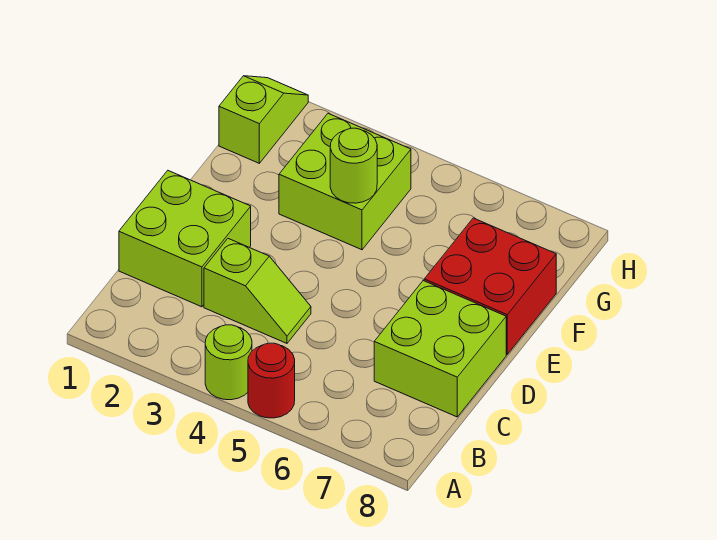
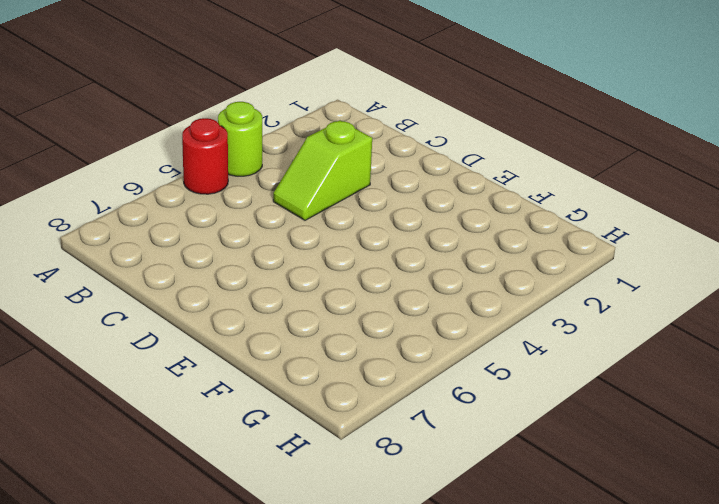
none -> lime 2x2 brick [119,171,251,307]
none -> lime 2x2 brick [374,281,506,417]

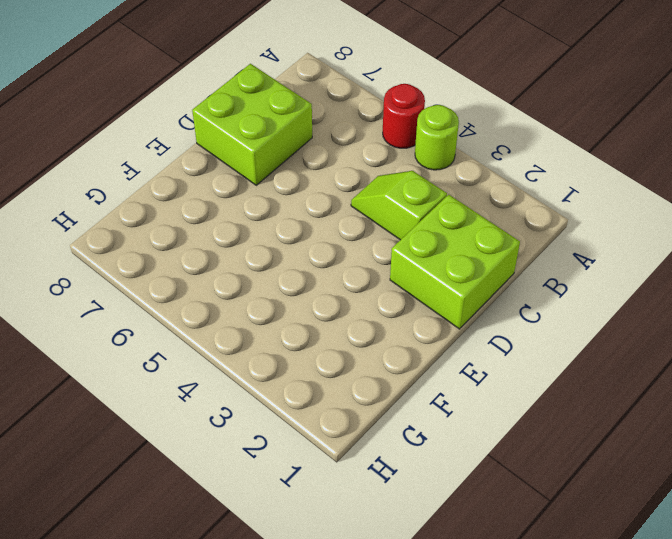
none -> red 2x2 brick [424,218,556,354]
none -> lime 2x2 brick [279,113,411,250]

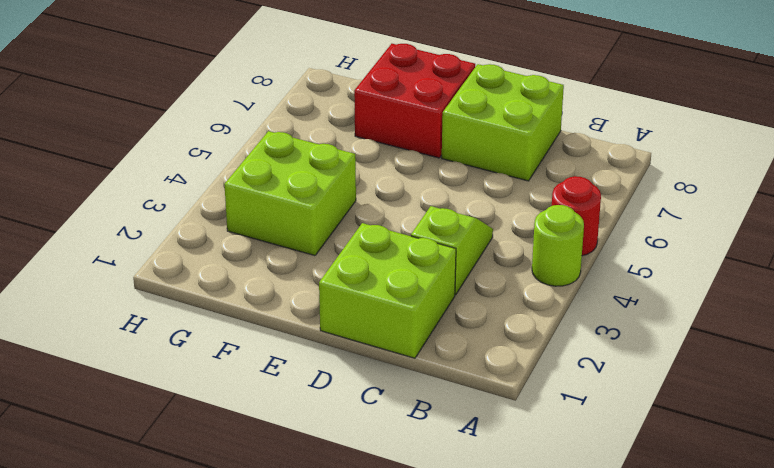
none -> lime 1x2 slope [219,76,308,163]
none -> lime 1x1 round brick [330,128,377,203]

